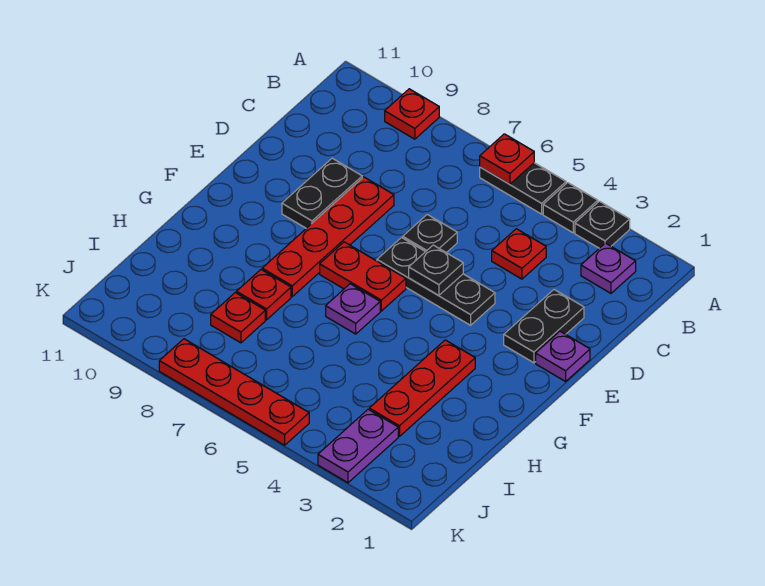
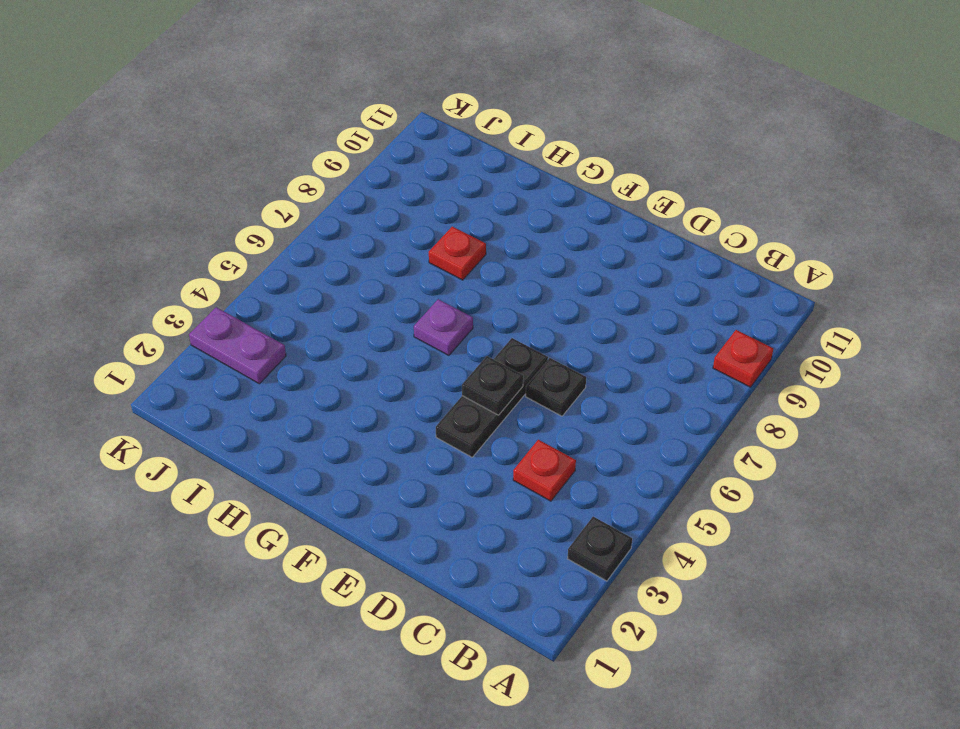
none -> black 1x1 plate [543,183,598,233]
none -> black 1x2 plate [480,163,566,214]
none -> purple 1x1 plate [581,243,636,293]

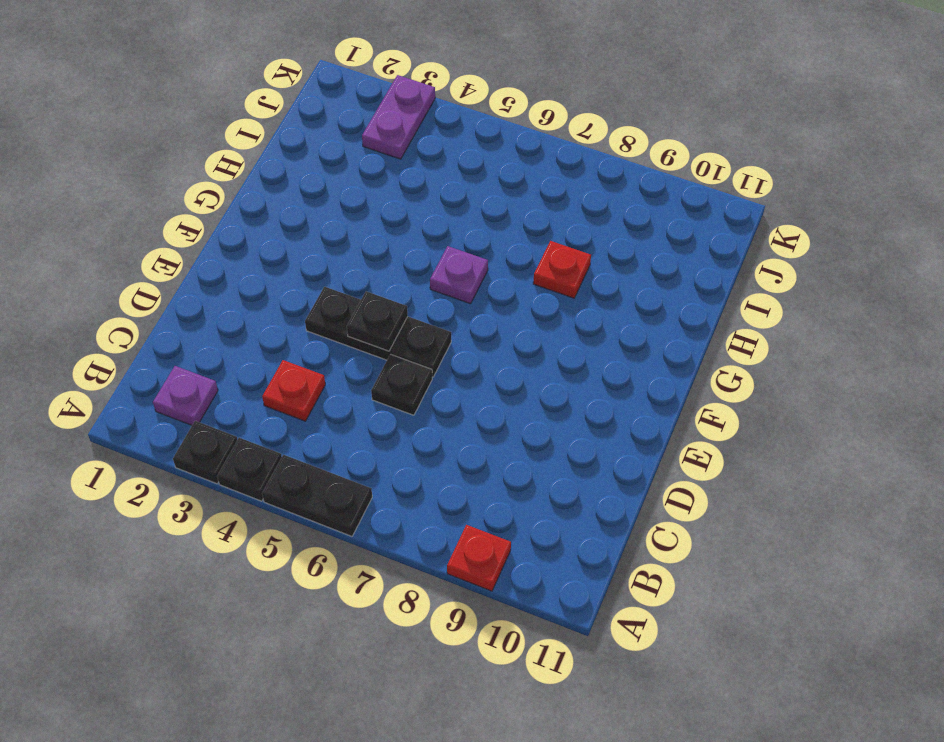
none -> black 1x2 plate [504,290,584,363]
none -> red 1x4 plate [262,177,394,296]
none -> black 1x2 plate [282,158,362,228]

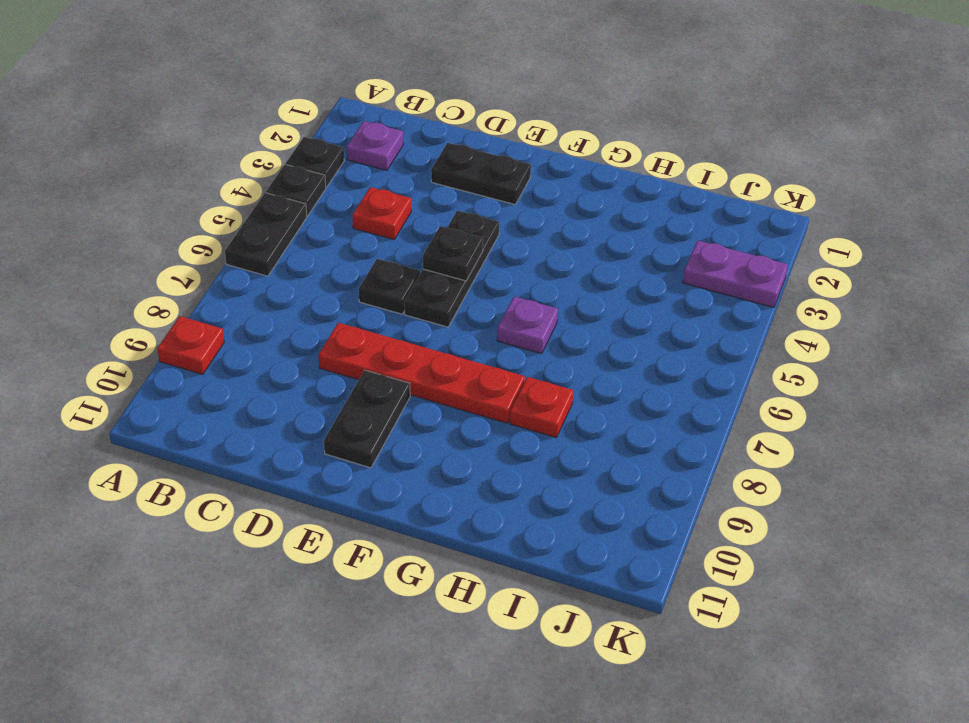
black 1x2 plate [324,370,410,468] -> black 1x2 plate turned to [282,158,362,228]
none -> purple 1x1 plate [536,331,590,381]
none -> red 1x2 plate [320,242,406,311]
none -> red 1x3 plate [369,340,475,437]

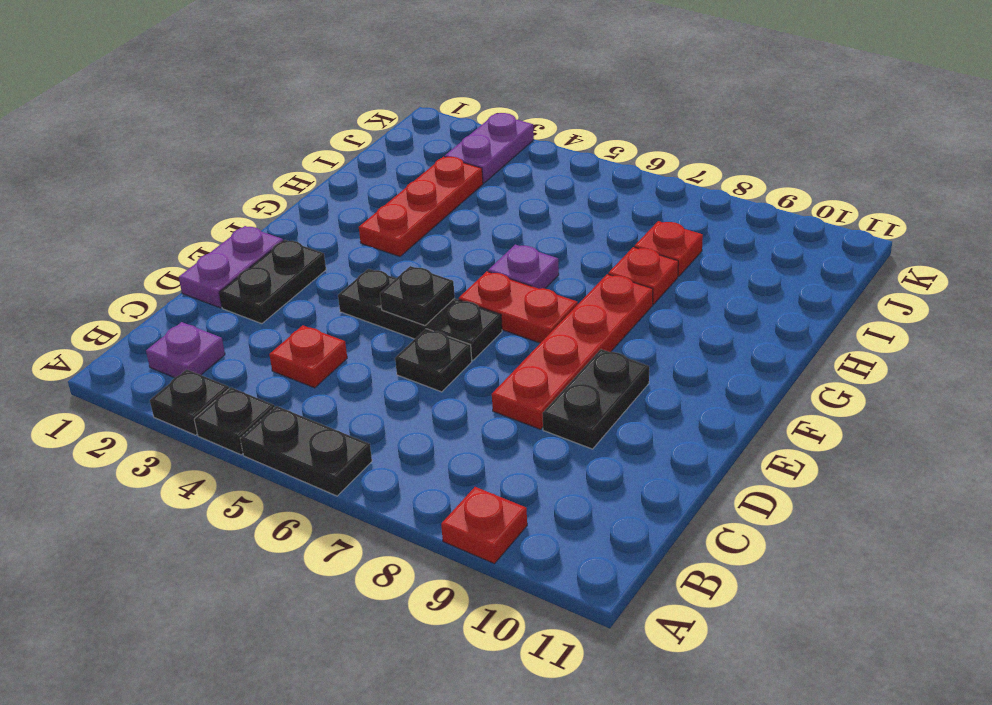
purple 1x2 plate [179,226,283,308] -> purple 1x1 plate [536,331,590,381]
none -> red 1x4 plate [159,339,309,445]
none -> red 1x1 plate [480,134,534,184]

